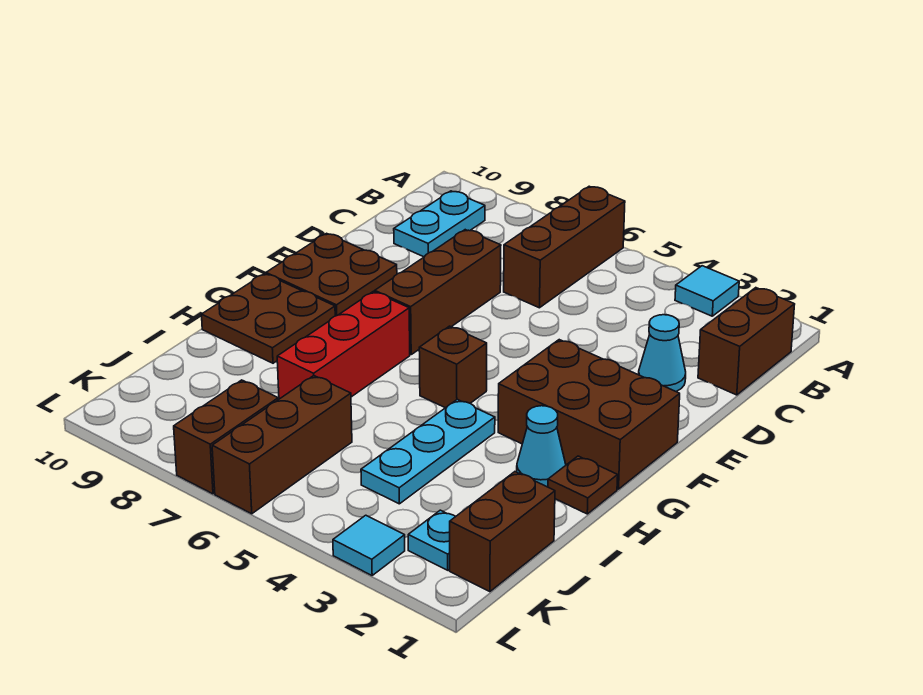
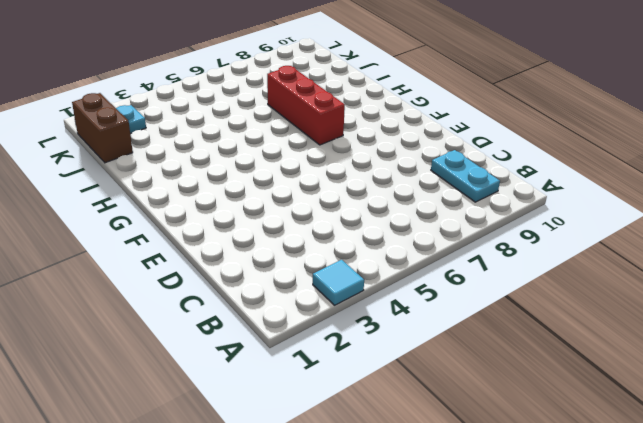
none -> brown 1x3 brick [504,186,625,308]
none -> brown 1x2 brick [698,288,795,395]
none -> cyan 1x1 cone [638,315,686,391]

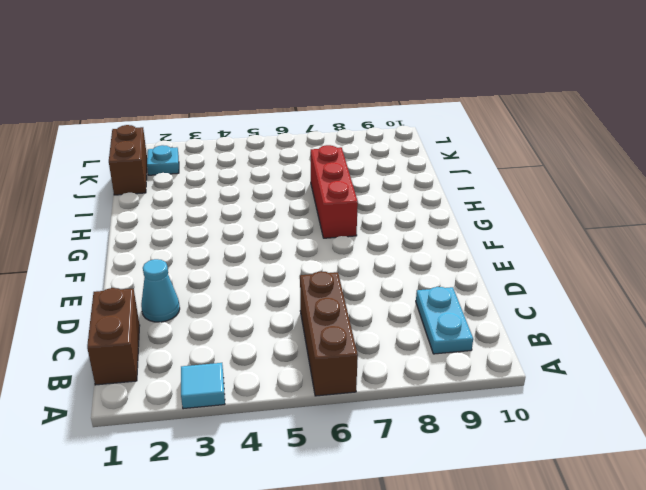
none -> brown 1x3 brick [375,230,501,355]
none -> brown 2x2 plate [266,233,397,316]
none -> brown 2x3 brick [498,340,680,489]

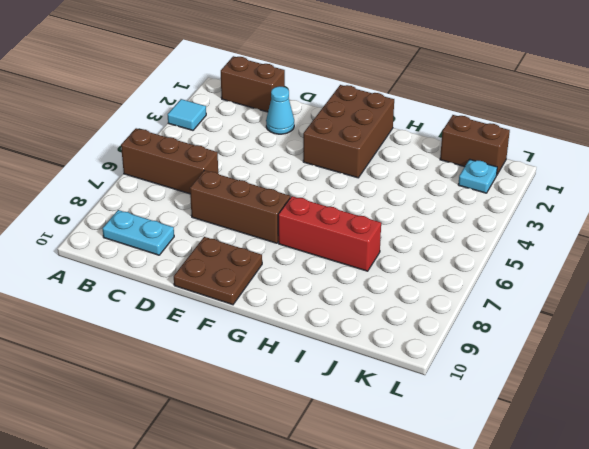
none -> brown 1x1 brick [419,326,487,408]
none -> brown 2x2 plate [202,274,335,363]
none -> brown 1x1 plate [548,456,618,514]

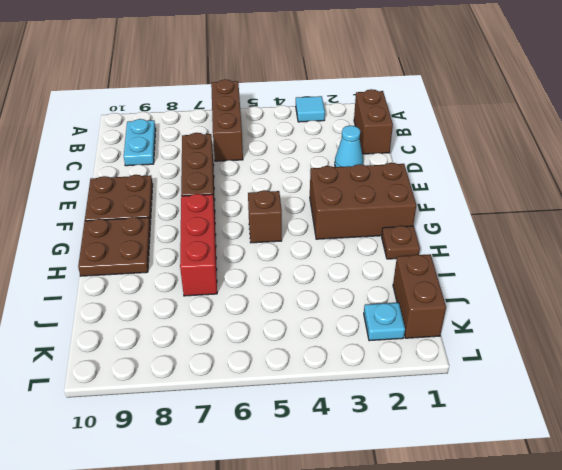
none -> cyan 1x1 cone [517,406,566,487]
none -> cyan 1x3 plate [361,399,495,504]
none -> brown 1x3 brick [212,376,352,514]

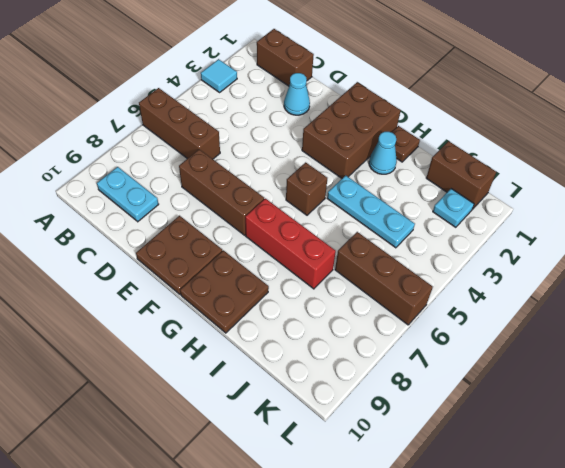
none -> brown 1x2 brick [174,380,278,494]
none -> cyan 1x1 tile [333,515,405,575]

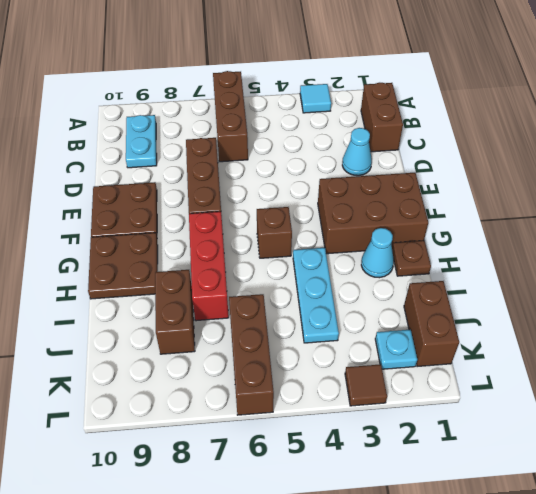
brown 1x2 brick [155,270,195,354] -> brown 1x2 brick moved to [174,380,278,494]
brown 1x1 tile [345,364,387,406] -> cyan 1x1 tile [333,515,405,575]

